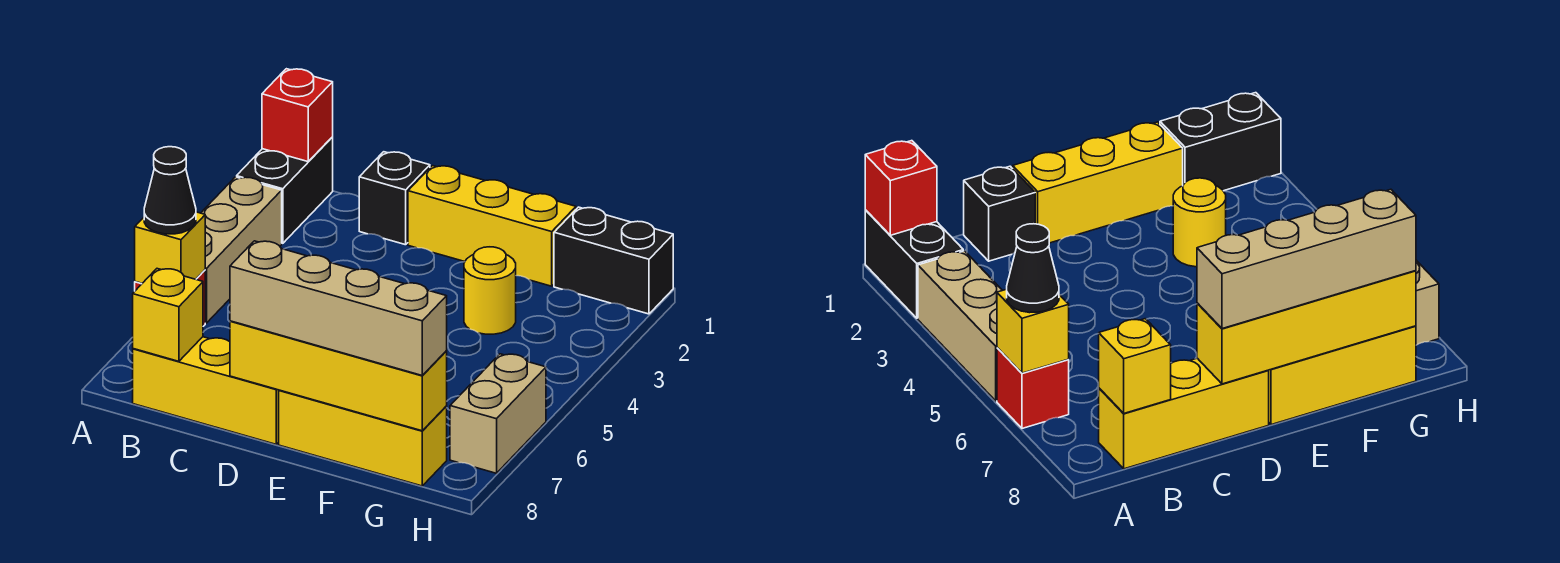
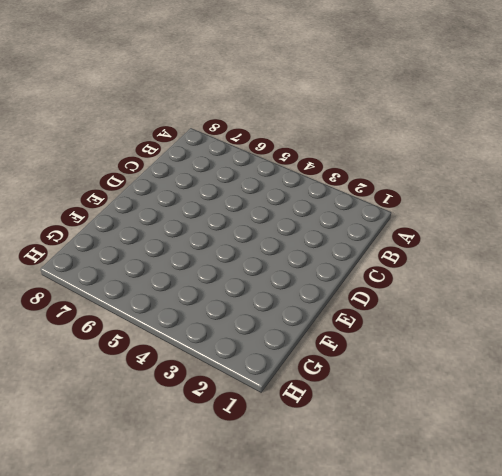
none -> black 1x2 brick [237,137,333,243]
none -> tan 1x3 brick [201,177,282,323]
none -> red 1x1 brick [997,348,1069,428]

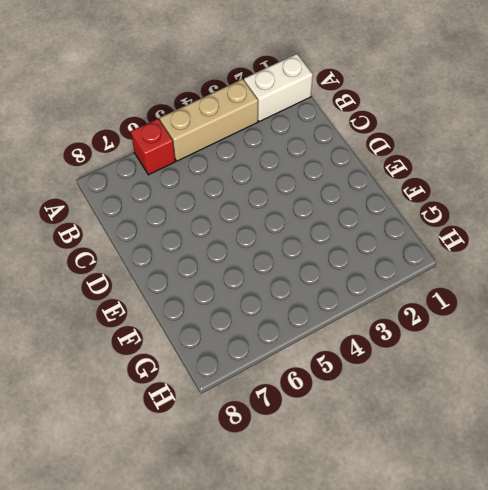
white 1x2 brick [244,54,313,122] -> black 1x2 brick [237,137,333,243]
none -> yellow 1x3 brick [133,337,279,444]
none -> black 1x1 brick [359,152,430,245]
none -> yellow 1x3 brick [408,166,576,286]

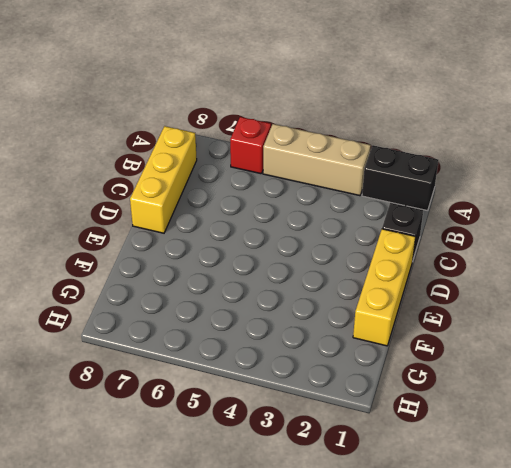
none -> yellow 1x3 brick [279,390,447,486]
none -> yellow 1x1 round brick [464,247,516,334]
none -> black 1x2 brick [554,207,673,314]

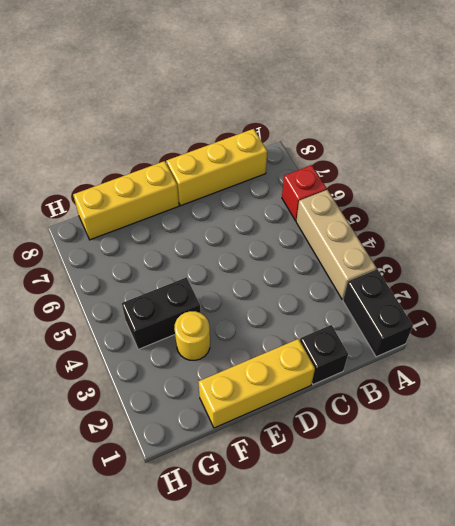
black 1x2 brick [122,277,201,349] -> black 1x2 brick moved to [554,207,673,314]
none -> tan 1x2 brick [450,354,546,473]
none -> red 1x1 brick [262,69,333,162]
none -> yellow 1x1 brick [135,212,205,283]

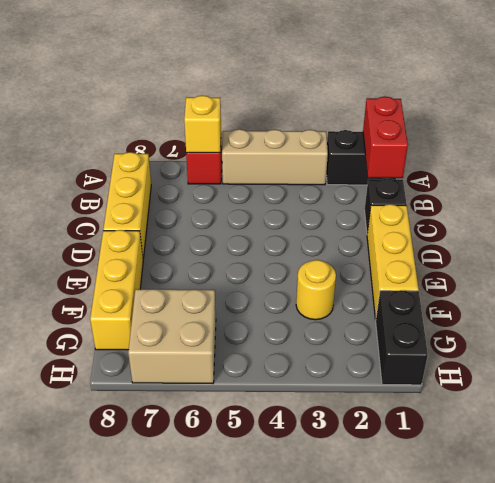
red 1x2 brick [363,96,408,178] -> red 1x1 brick [262,69,333,162]
tan 2x2 brick [128,289,216,384] -> tan 1x2 brick [450,354,546,473]
none -> yellow 1x1 brick [133,269,203,361]
none -> yellow 1x4 brick [230,321,447,431]
none -> black 1x1 cone [144,147,196,234]

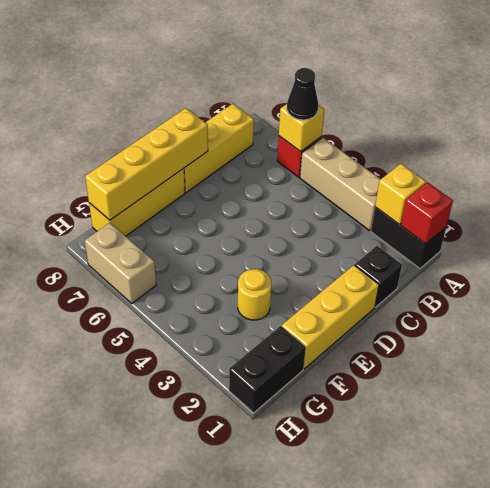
yellow 1x1 brick [375,164,426,225] -> yellow 1x1 brick moved to [133,269,203,361]
none -> tan 1x4 brick [230,241,447,376]

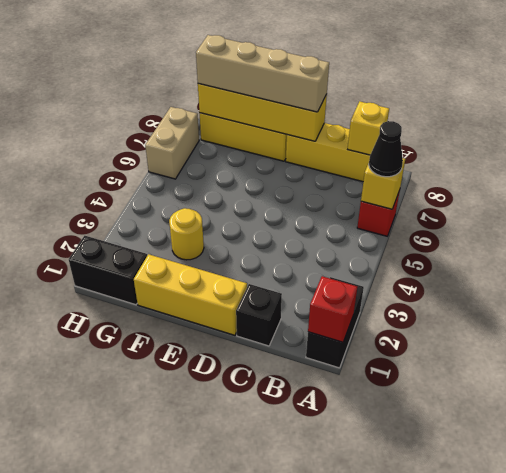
none -> tan 1x3 brick [201,177,282,323]

